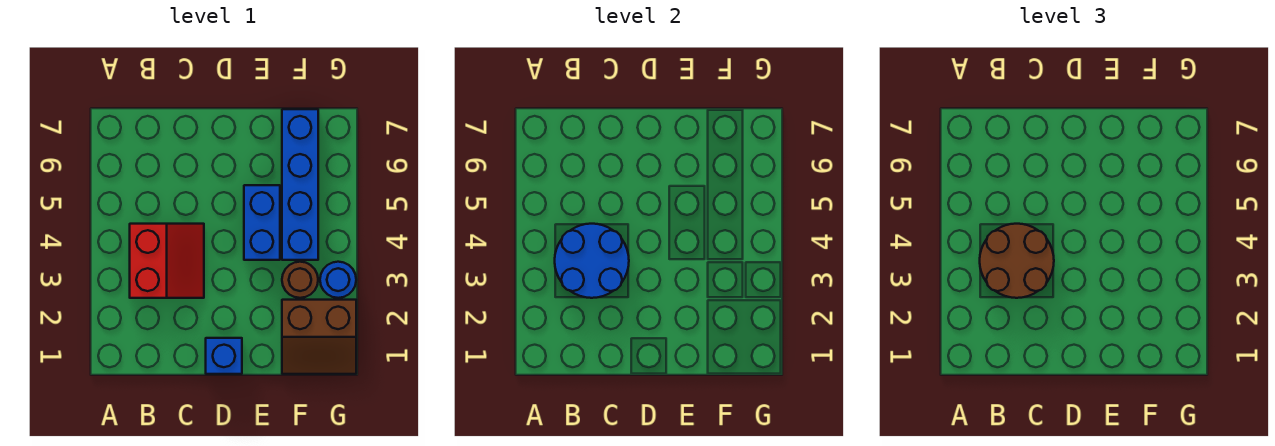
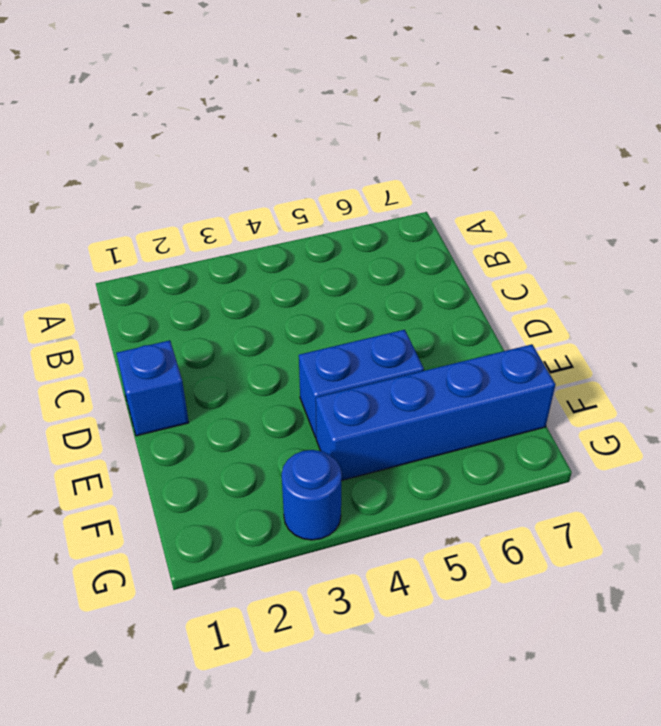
none -> red 2x2 slope [130,224,204,298]
none -> brown 2x2 slope [282,300,356,374]

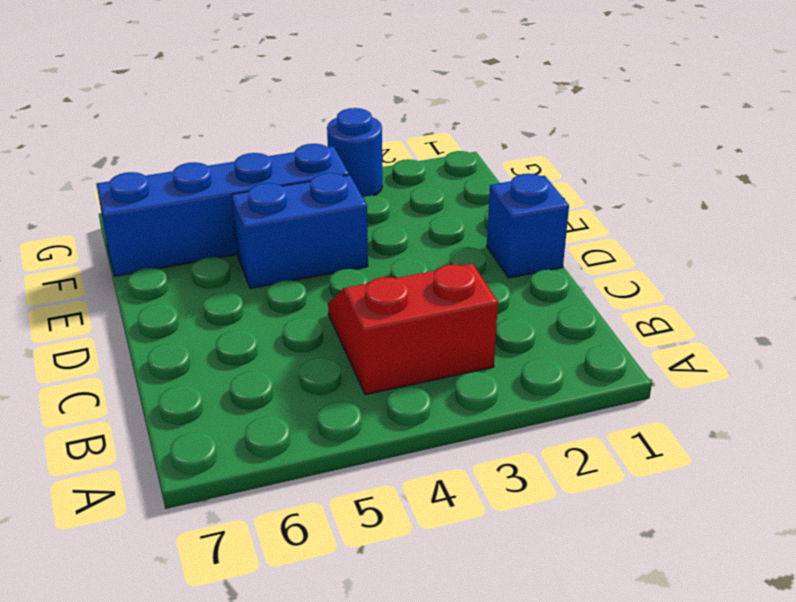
none -> brown 2x2 slope [282,300,356,374]
none -> brown 1x1 round brick [282,262,318,298]

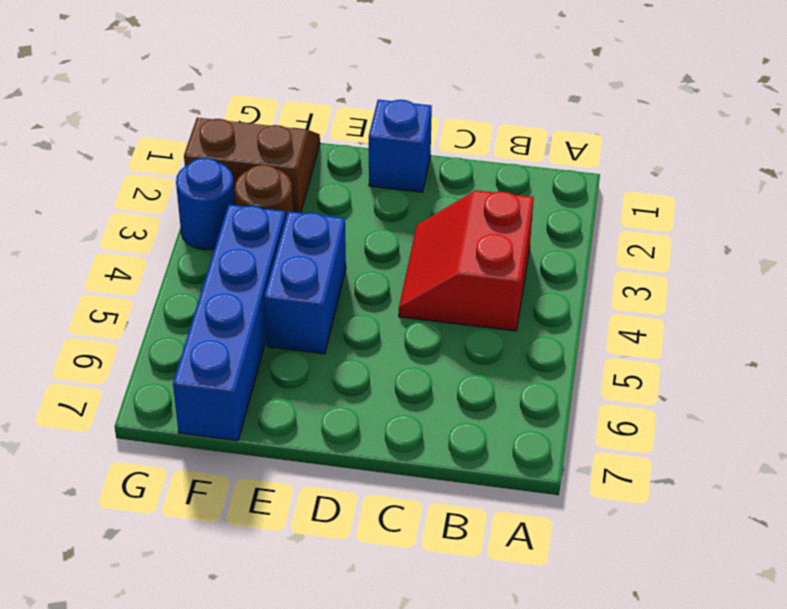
none -> blue 2x2 round brick [555,224,629,298]
none -> brown 2x2 round brick [980,224,1054,298]

